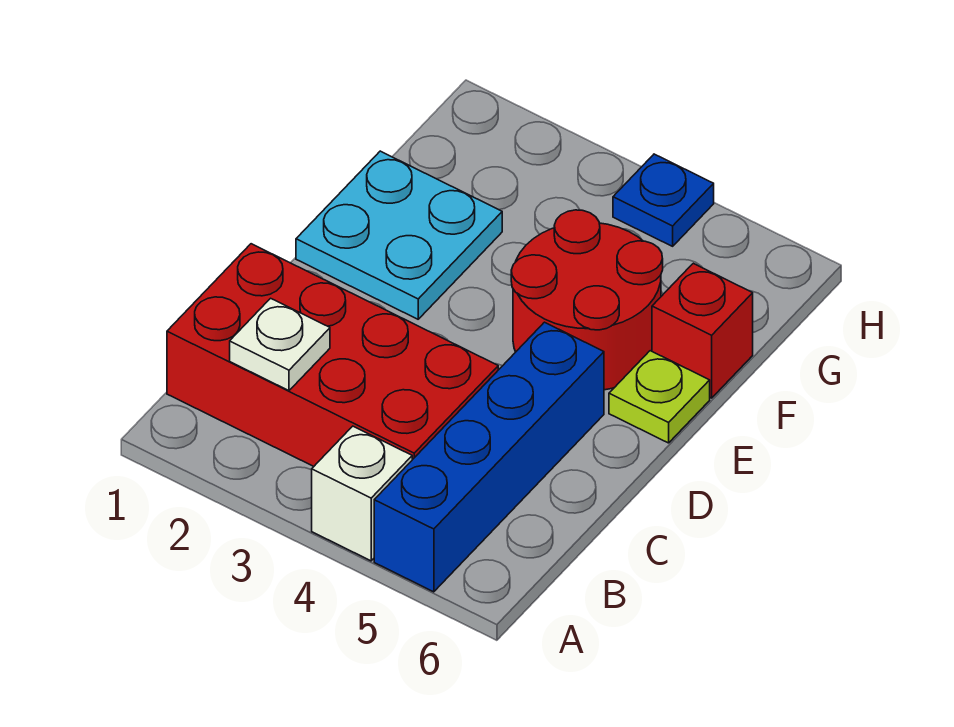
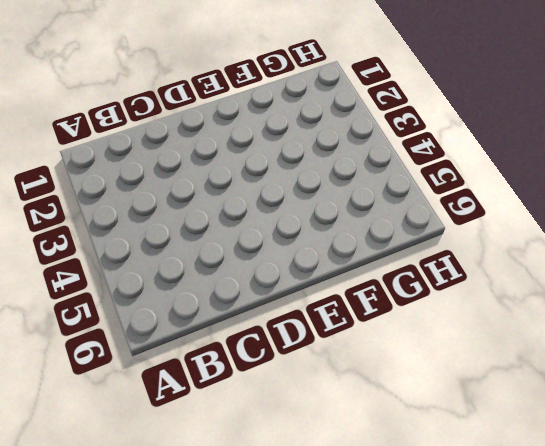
none -> white 1x1 brick [312,426,412,561]
none -> blue 1x4 brick [374,322,604,592]

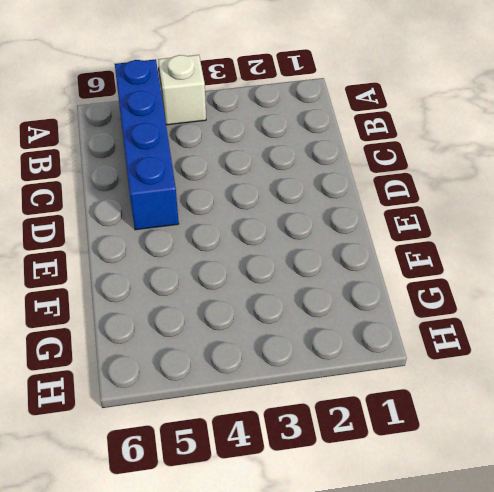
none -> red 2x4 brick [167,244,498,466]
none -> cyan 2x2 plate [296,151,502,319]

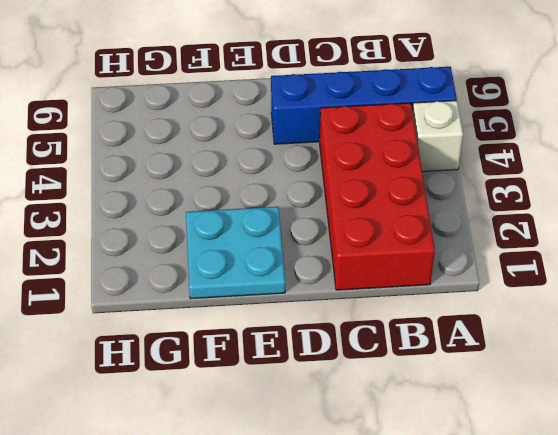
none -> red 2x2 round brick [511,210,663,390]
none -> lime 1x1 plate [609,351,710,443]

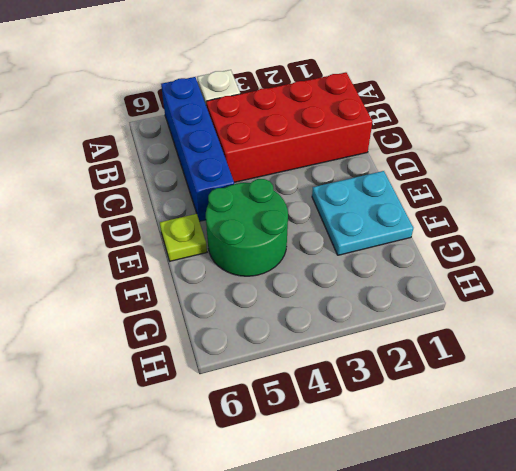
green 2x2 round brick [206,179,288,276] -> red 2x2 round brick [511,210,663,390]
none -> red 1x1 brick [652,263,753,398]
none -> blue 1x1 plate [613,154,714,246]

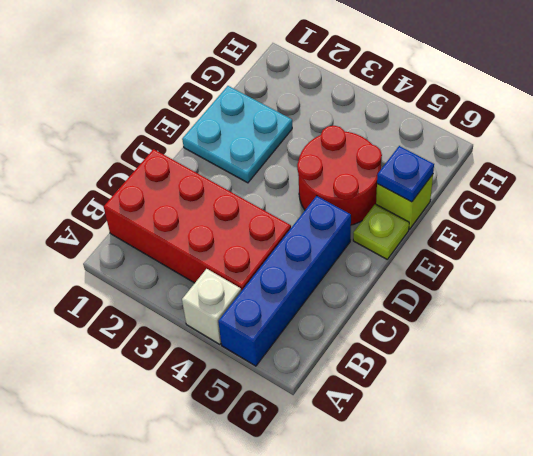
lime 1x1 brick [376,175,433,229] -> red 1x1 brick [652,263,753,398]
blue 1x1 plate [377,146,434,202] -> blue 1x1 plate moved to [613,154,714,246]
none -> white 1x1 plate [230,298,330,391]

